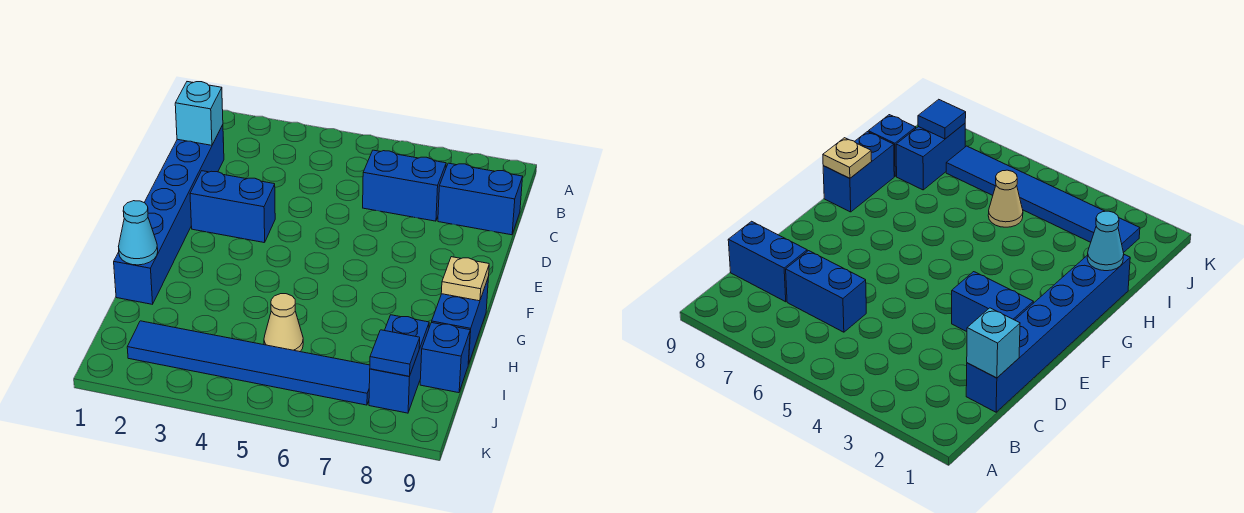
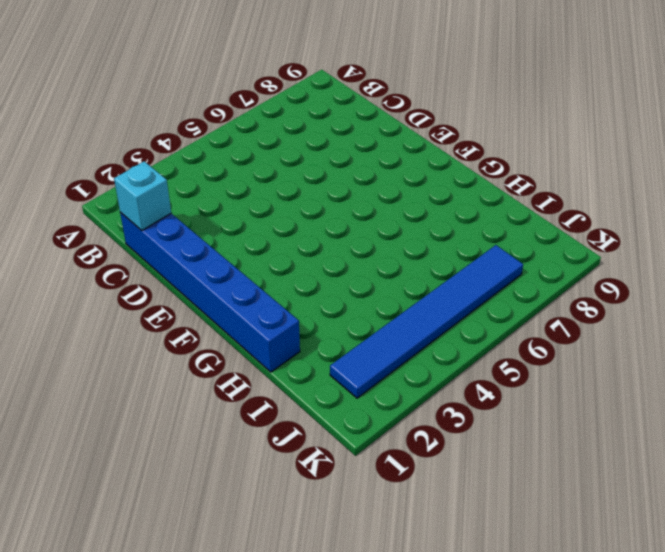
none -> blue 1x2 brick [363,150,446,221]
none -> blue 1x2 brick [438,163,523,235]
none -> blue 1x2 brick [190,171,275,243]

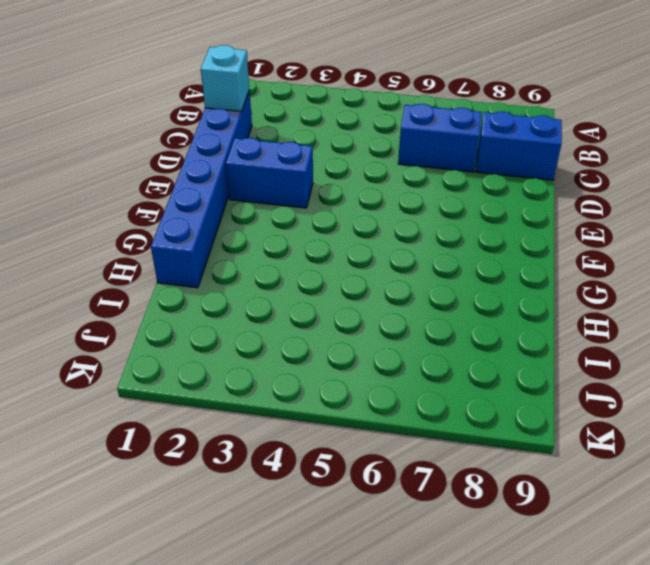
none -> blue 1x2 brick [432,277,489,364]
none -> tan 1x1 cone [264,294,303,352]
none -> blue 1x2 brick [369,315,429,413]

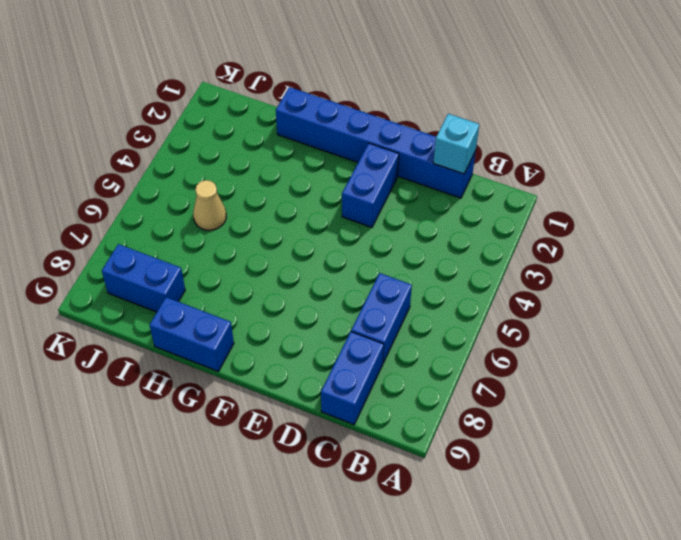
none -> blue 1x1 brick [420,322,470,393]
none -> blue 1x6 tile [127,321,370,405]
none -> tan 1x1 plate [441,257,489,301]

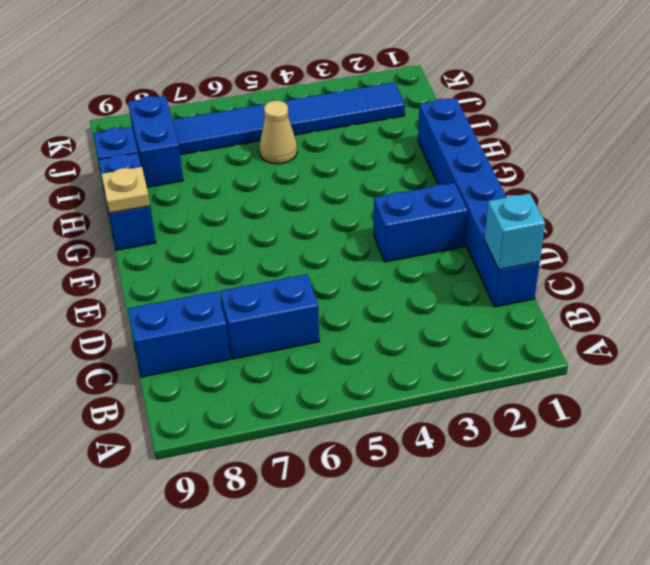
none -> cyan 1x1 cone [118,201,158,265]
none -> blue 1x1 tile [370,330,420,376]

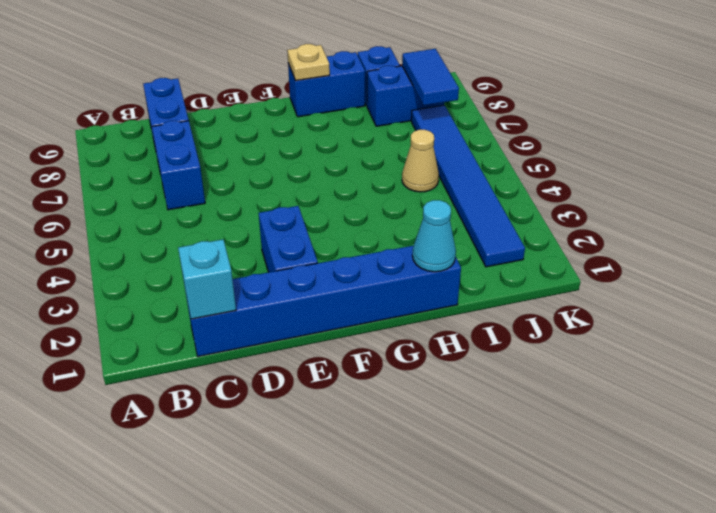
blue 1x2 tile [402,49,459,105] -> blue 1x1 tile [370,330,420,376]

